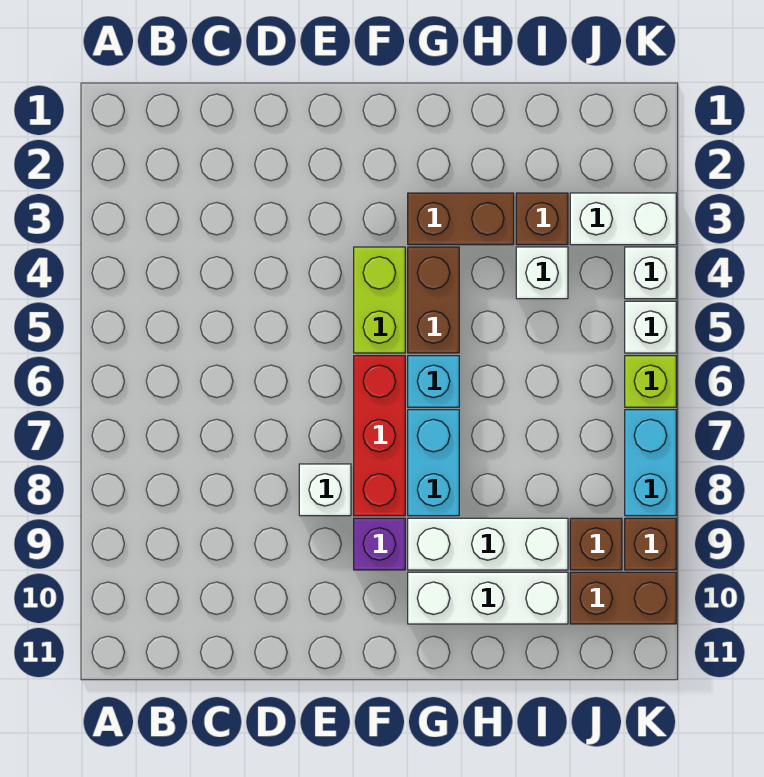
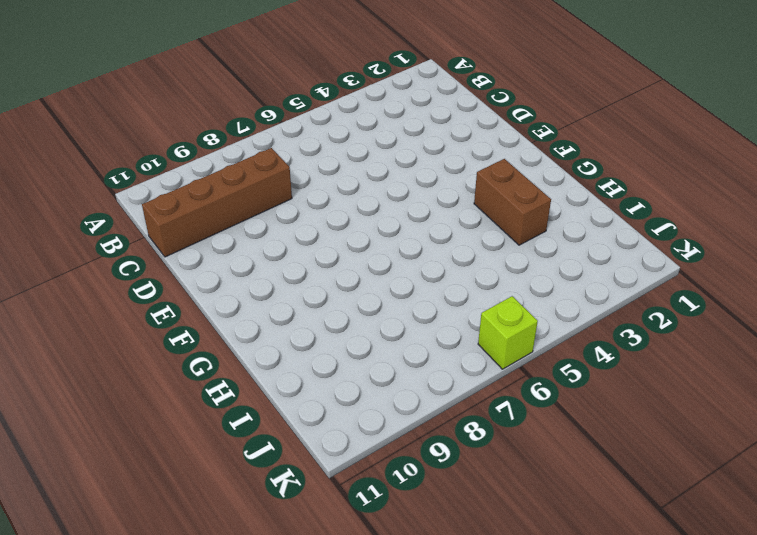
brown 1x4 brick [142,148,292,257] -> none
none -> white 1x1 brick [299,464,351,516]
none -> lime 1x2 brick [354,247,405,353]
none -> red 1x3 brick [354,356,405,516]

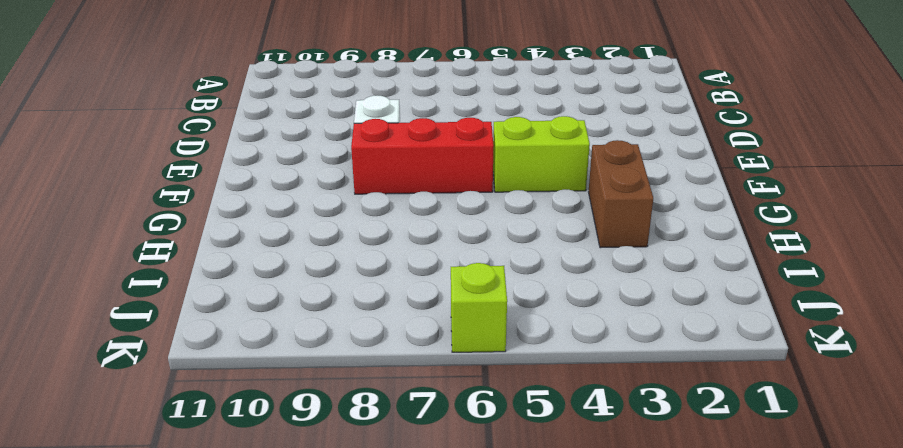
none -> purple 1x1 brick [354,518,405,570]
none -> brown 1x2 brick [408,247,459,353]
none -> cyan 1x1 brick [408,356,459,407]

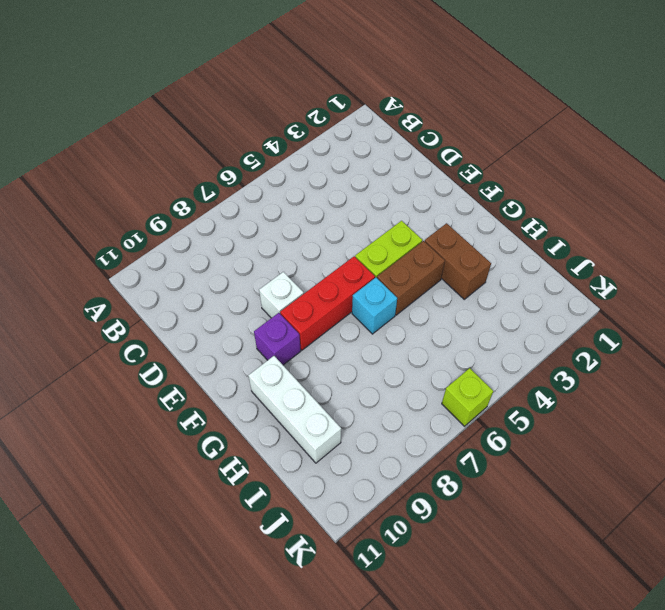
none -> cyan 1x2 brick [408,410,459,516]
none -> white 1x3 brick [408,518,568,570]
none -> brown 1x1 brick [516,193,568,245]

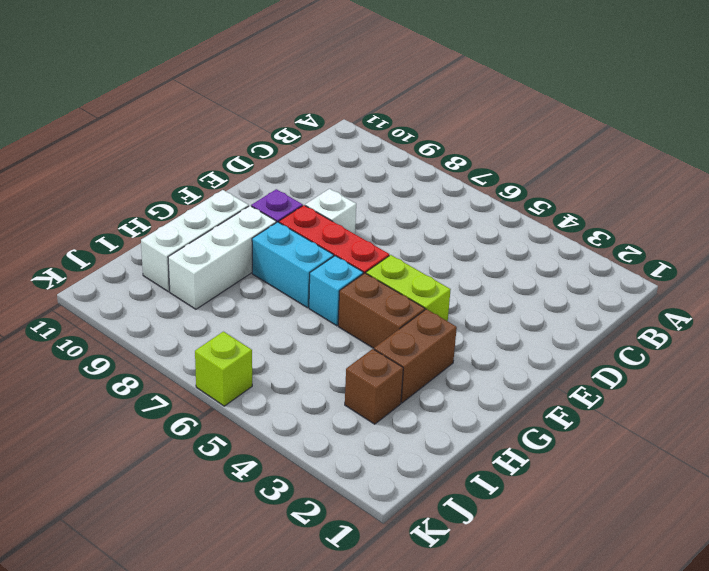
none -> white 1x1 brick [516,247,568,299]
none -> white 1x2 brick [570,193,676,245]
none -> brown 1x1 brick [570,518,622,570]

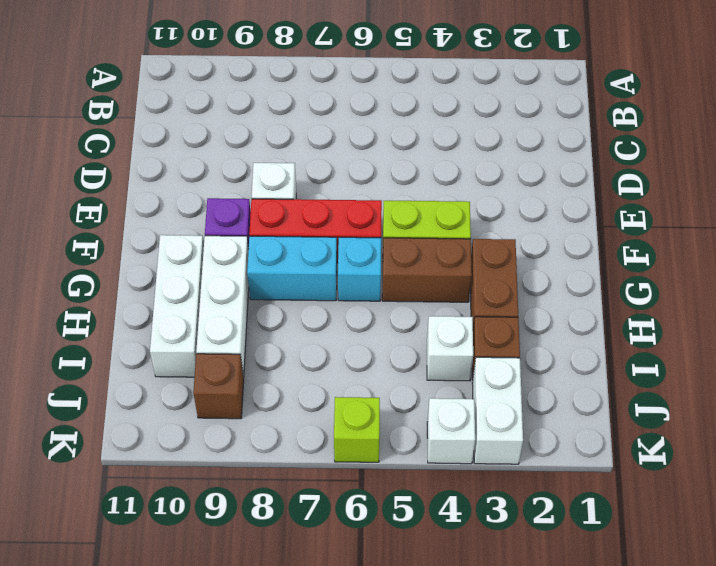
none -> brown 1x2 brick [570,572,676,624]
none -> white 1x1 brick [625,301,676,353]
none -> cyan 1x2 brick [625,410,676,516]

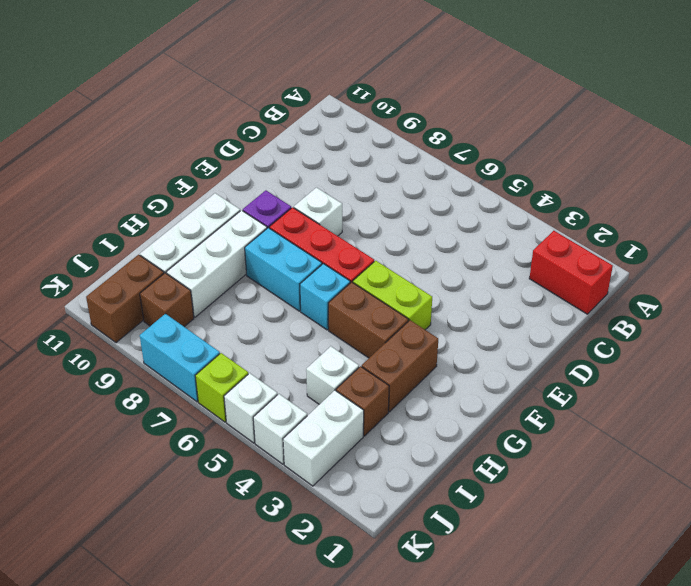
red 1x2 brick [529,231,613,314] -> none
none -> brown 1x1 brick [625,518,676,570]

